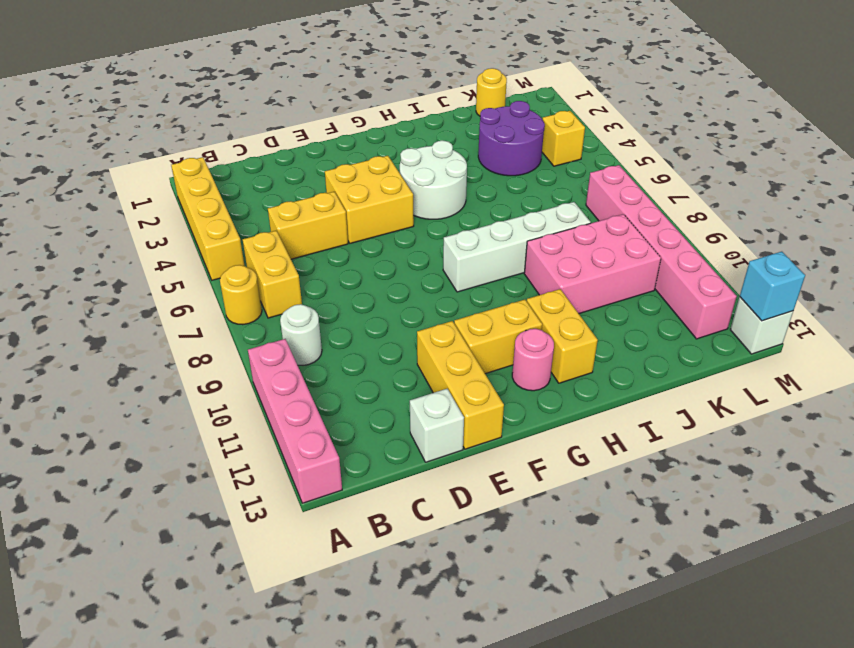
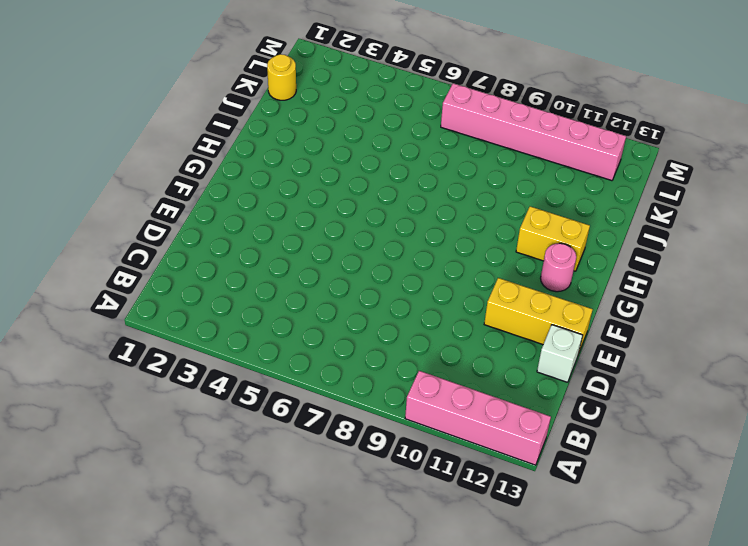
none -> yellow 1x4 brick [171,157,245,280]
none -> yellow 1x1 round brick [220,265,262,325]
none -> yellow 1x2 brick [243,231,302,318]

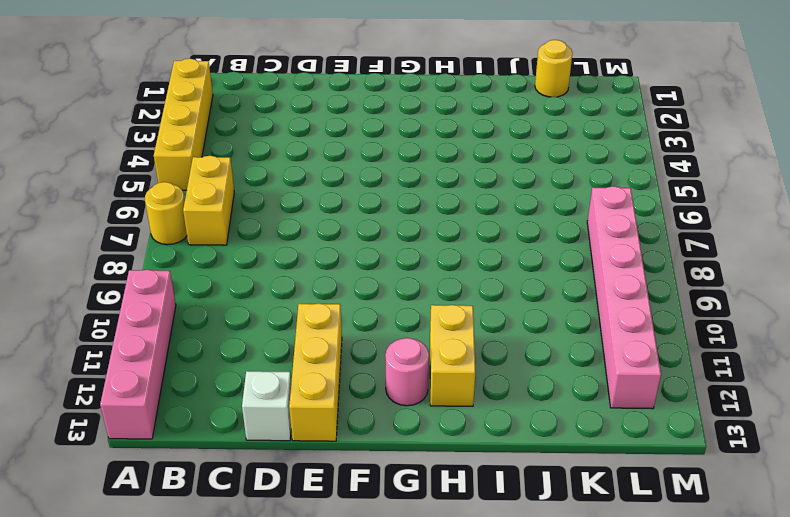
none -> white 1x1 round brick [280,304,322,365]
none -> yellow 1x2 brick [268,192,348,259]
none -> yellow 2x2 brick [325,156,414,243]

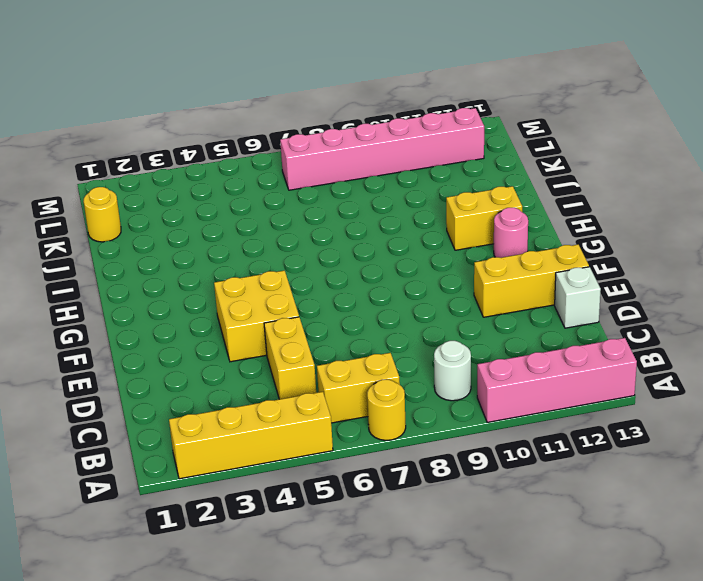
none -> yellow 1x2 brick [454,300,542,374]
none -> white 2x2 round brick [400,141,467,219]
none -> white 1x4 brick [443,202,591,292]

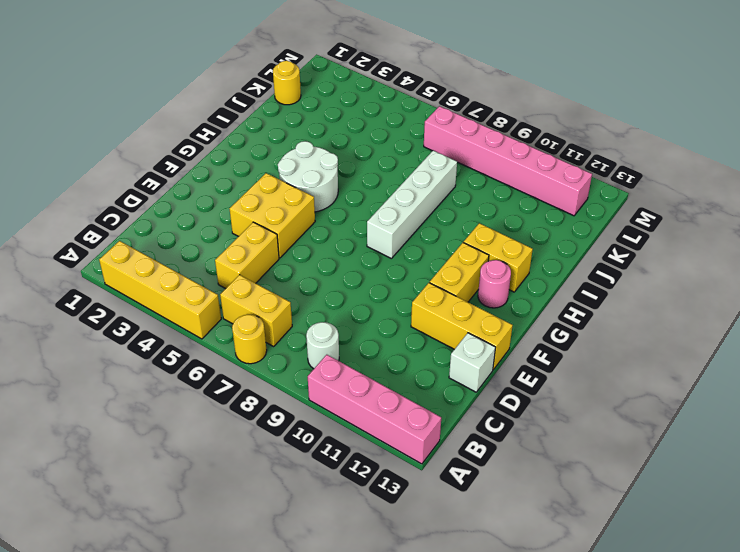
none -> pink 2x3 brick [524,214,661,313]
none -> purple 2x2 round brick [478,101,545,176]
none -> yellow 1x1 brick [542,111,585,166]

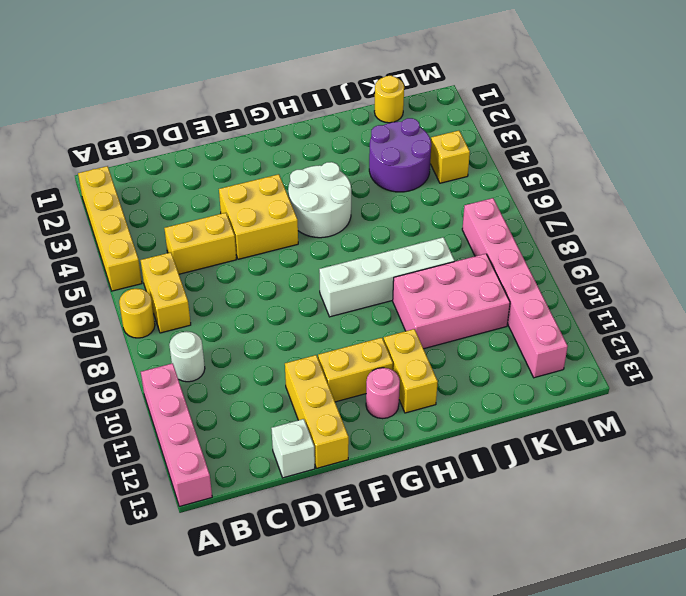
none -> white 1x1 brick [730,297,793,354]
none -> cyan 1x1 brick [740,252,805,321]

